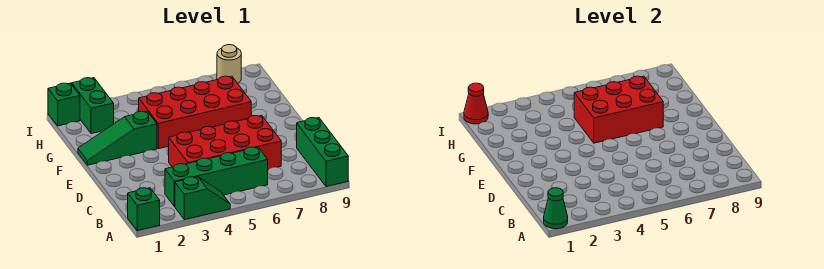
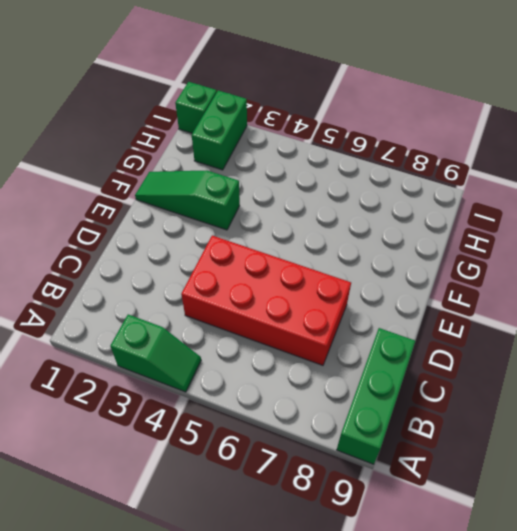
none -> green 1x1 brick [128,188,160,231]
none -> green 1x4 brick [165,147,268,207]
none -> red 2x4 brick [139,76,251,149]

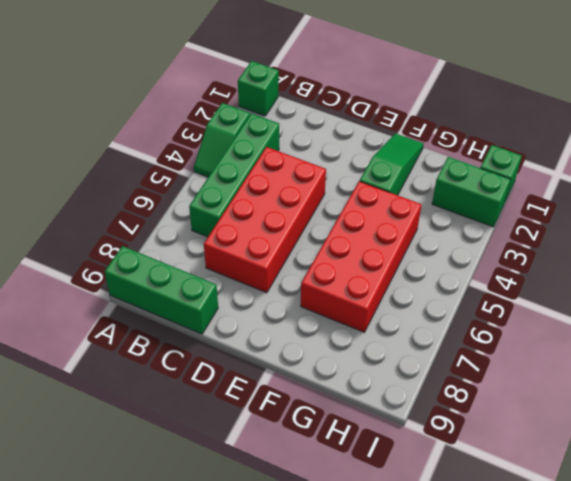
none -> tan 1x1 round brick [217,45,241,83]
none -> green 1x1 cone [544,188,568,229]
none -> red 2x3 brick [574,76,663,143]

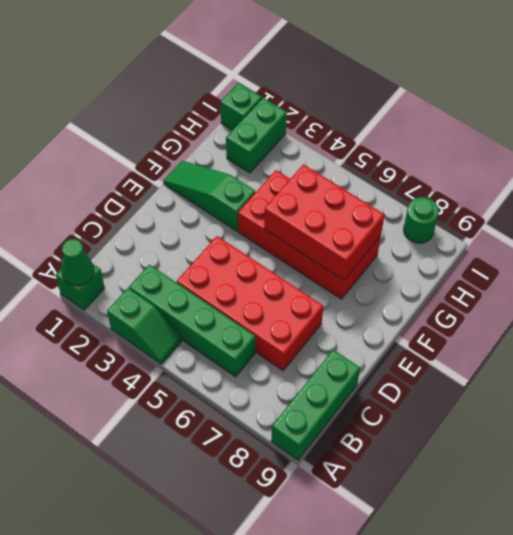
green 1x1 round brick [404,197,439,243] -> tan 1x1 round brick [217,45,241,83]
none -> red 1x1 cone [464,83,488,124]

